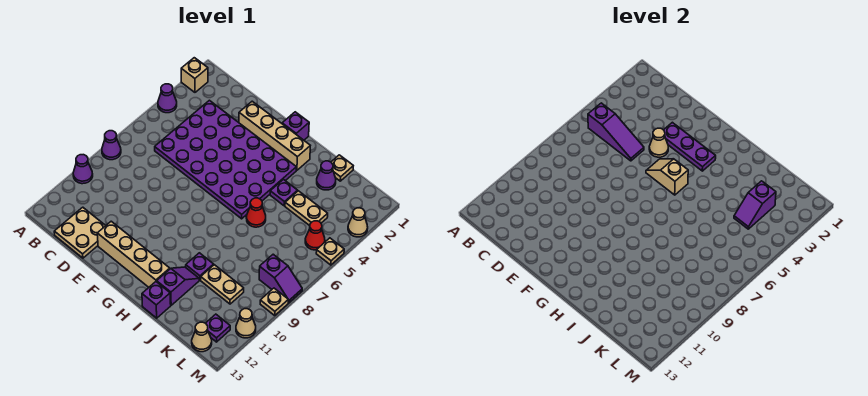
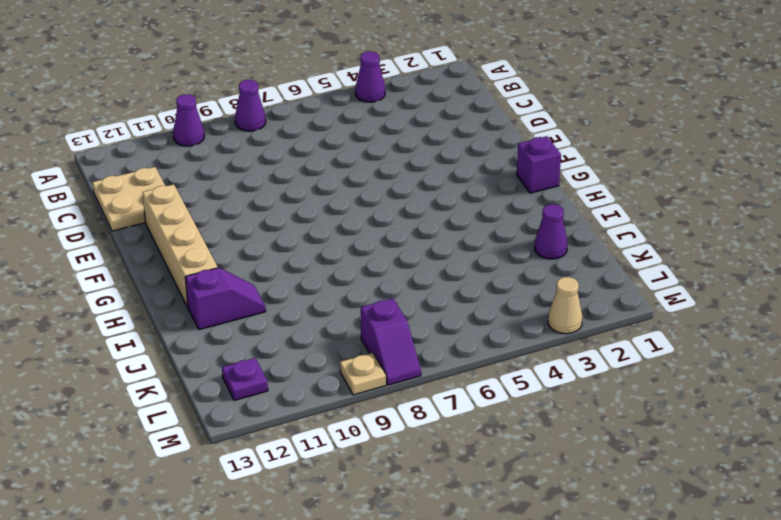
none -> tan 1x1 brick [181,58,208,92]
none -> purple 4x6 plate [155,100,296,219]
none -> tan 1x4 brick [239,101,310,170]
none -> purple 1x1 plate [270,179,298,206]

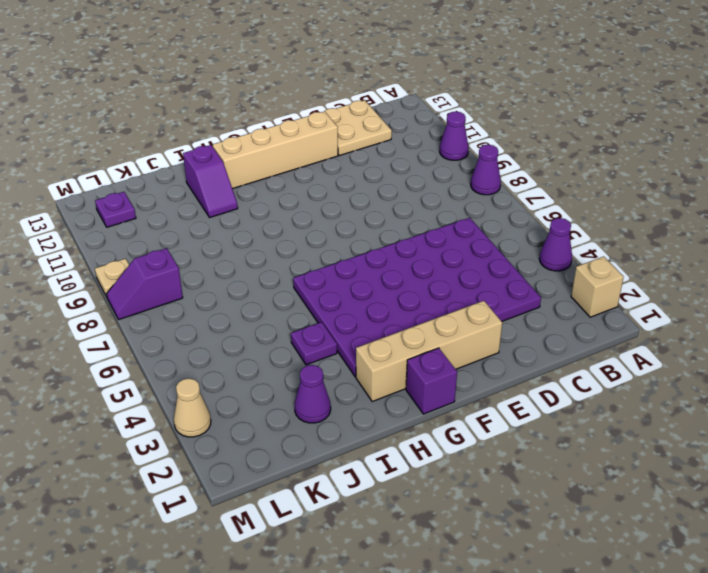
none -> red 1x1 cone [246,198,266,227]
none -> purple 1x1 plate [186,253,214,280]
none -> purple 1x1 brick [142,282,171,318]
none -> tan 1x1 plate [331,155,353,181]

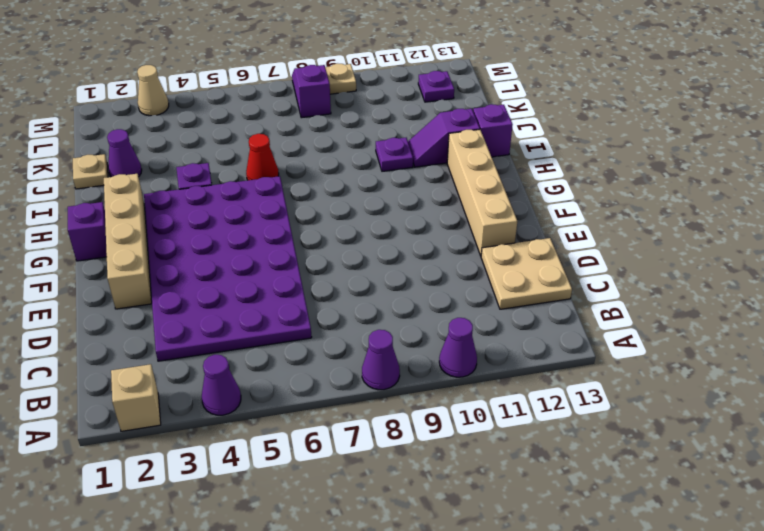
none -> tan 1x2 plate [285,191,328,226]
none -> tan 1x2 plate [201,265,244,304]
none -> red 1x1 cone [305,221,325,250]
none -> tan 1x1 cone [192,322,212,352]

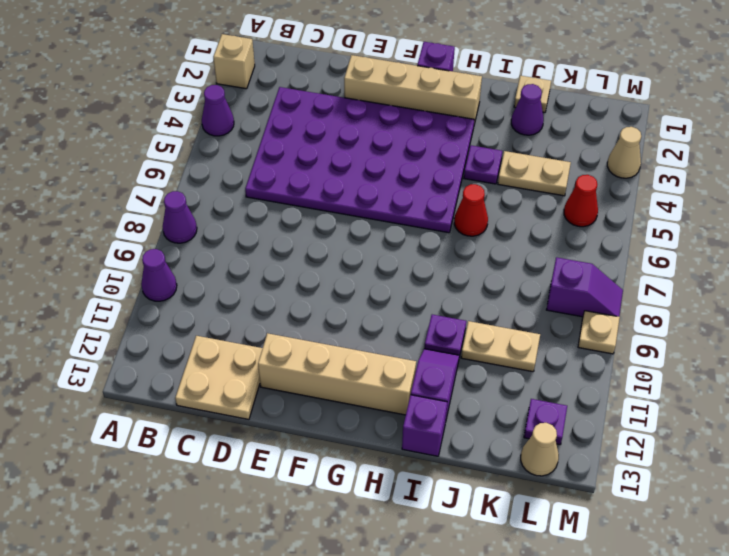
none -> tan 1x1 plate [316,238,344,265]
none -> tan 1x1 cone [236,309,256,338]
none -> purple 1x3 slope [588,103,644,161]
none -> purple 1x3 plate [664,122,716,171]

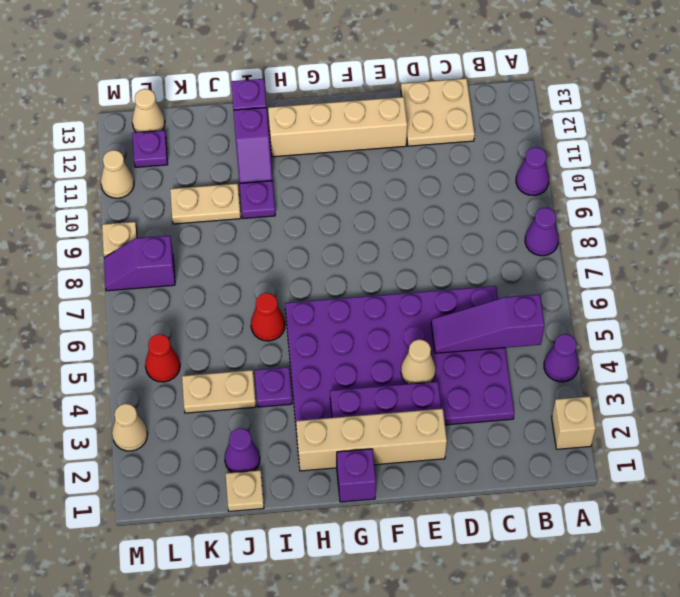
none -> tan 1x1 plate [316,238,344,265]
none -> tan 1x2 slope [646,159,688,195]
none -> purple 1x2 slope [734,181,776,229]

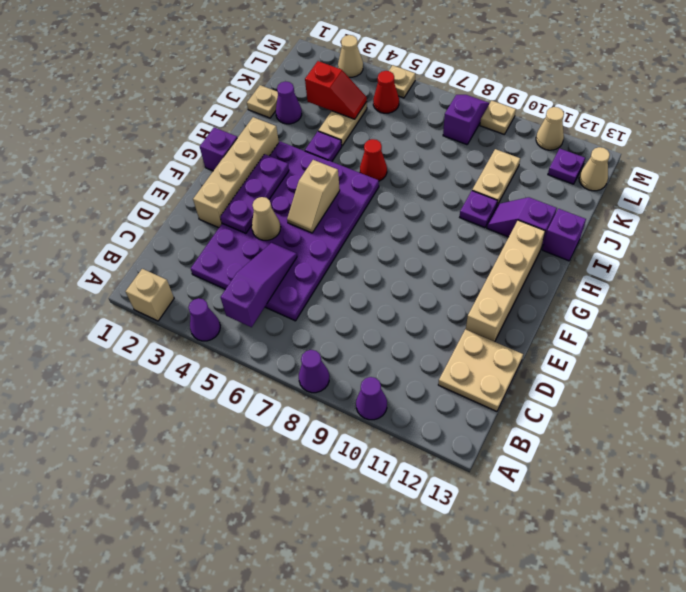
red 1x2 slope [305,61,367,119] -> purple 1x2 slope [734,181,776,229]

